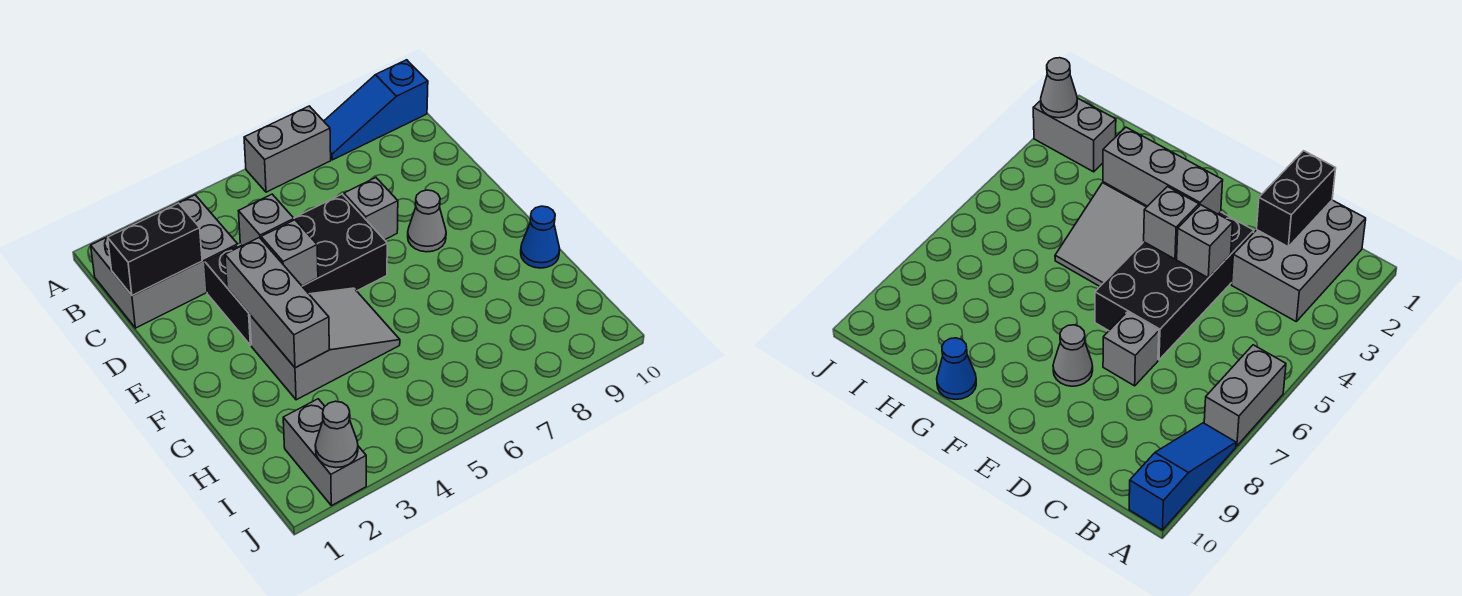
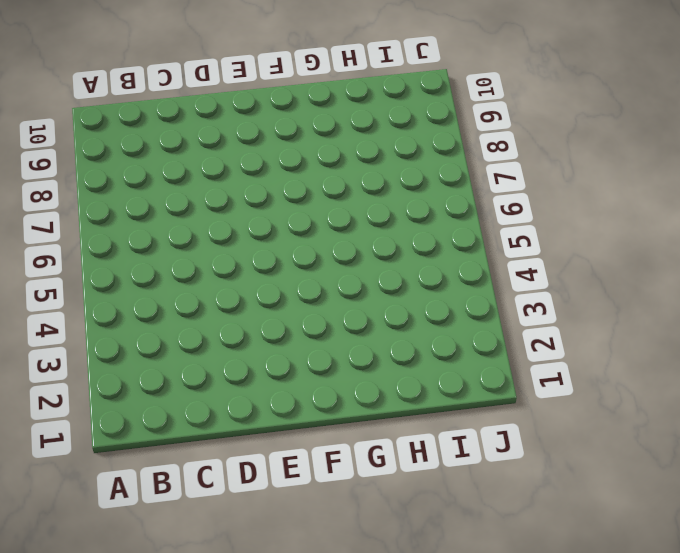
none -> grey 1x2 brick [244,106,331,192]
none -> blue 1x3 slope [324,60,428,160]
none -> grey 2x3 brick [91,195,238,328]

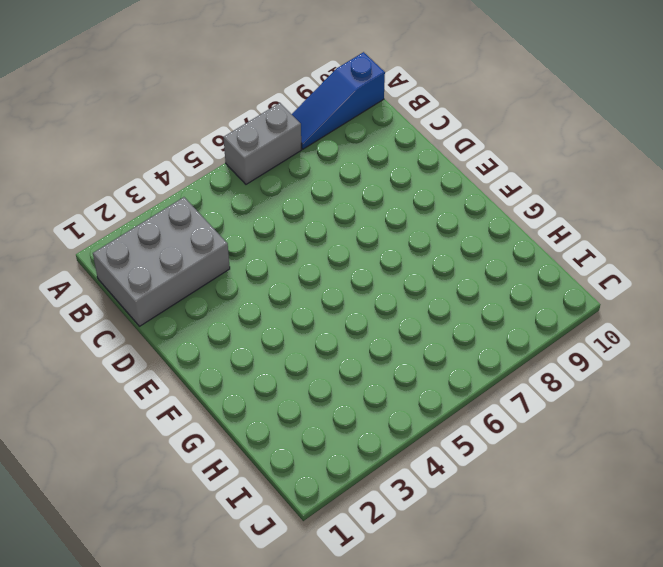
none -> black 2x4 brick [205,194,387,345]
none -> grey 1x1 brick [344,178,398,240]
none -> grey 1x1 cone [408,190,446,252]

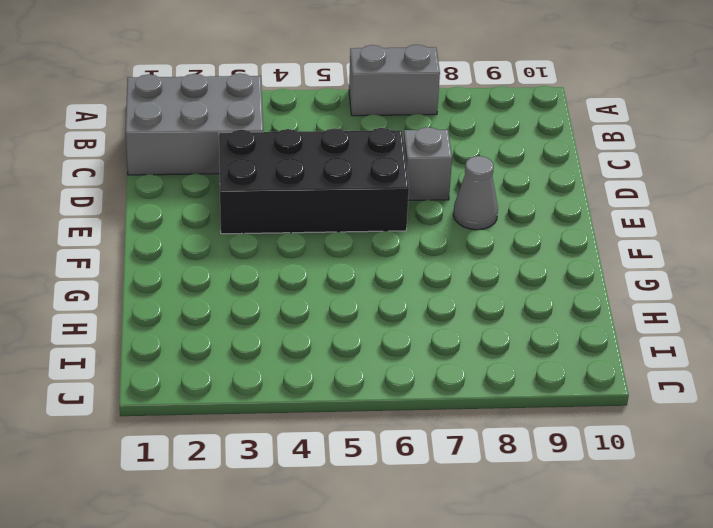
none -> blue 1x3 slope [324,60,428,160]
none -> grey 2x3 slope [250,288,400,400]
none -> blue 1x1 cone [521,206,560,268]

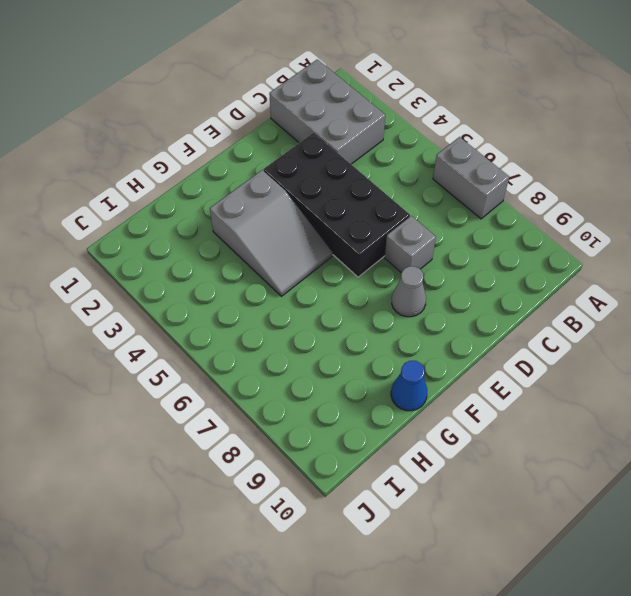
none -> blue 1x3 slope [324,60,428,160]
none -> grey 1x2 brick [283,399,366,506]
none -> black 1x2 brick [108,203,202,296]

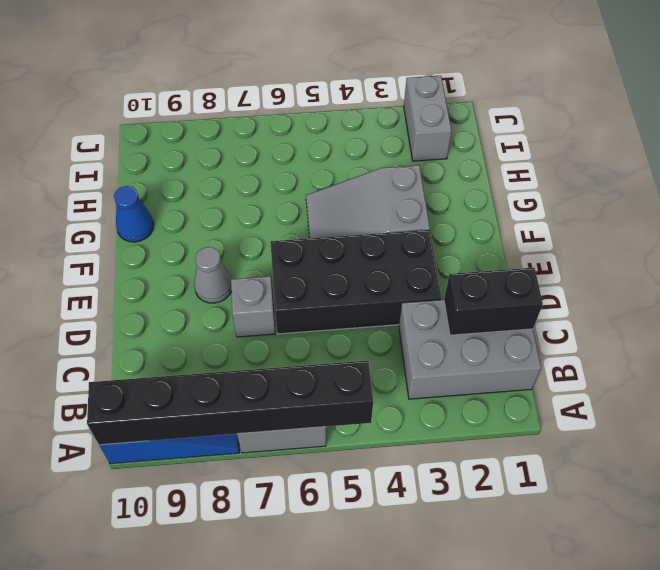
black 1x6 brick [87,361,373,445] -> none
none -> grey 1x1 brick [238,194,294,246]
none -> grey 1x3 brick [225,238,329,368]
none -> grey 1x1 brick [261,220,318,286]

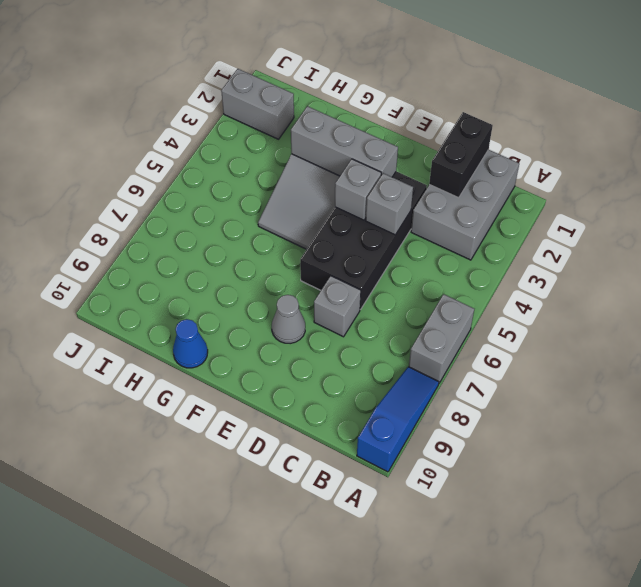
none -> grey 1x1 cone [315,401,358,468]

